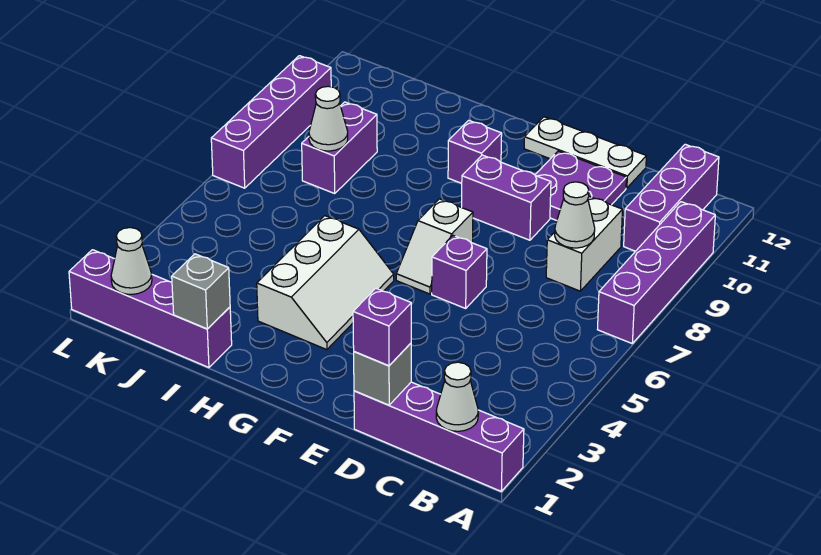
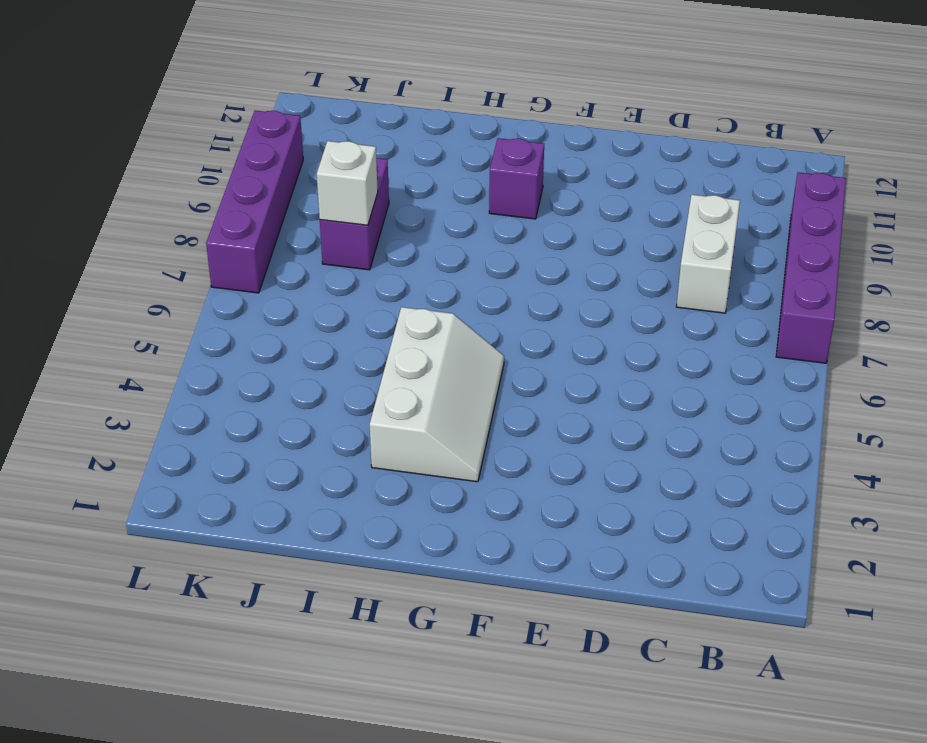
white 1x1 brick [317,141,378,225] -> white 1x1 cone [309,86,348,151]
none -> purple 1x4 brick [354,382,524,491]
none -> purple 1x3 brick [624,144,719,251]
none -> purple 2x2 plate [535,151,626,220]

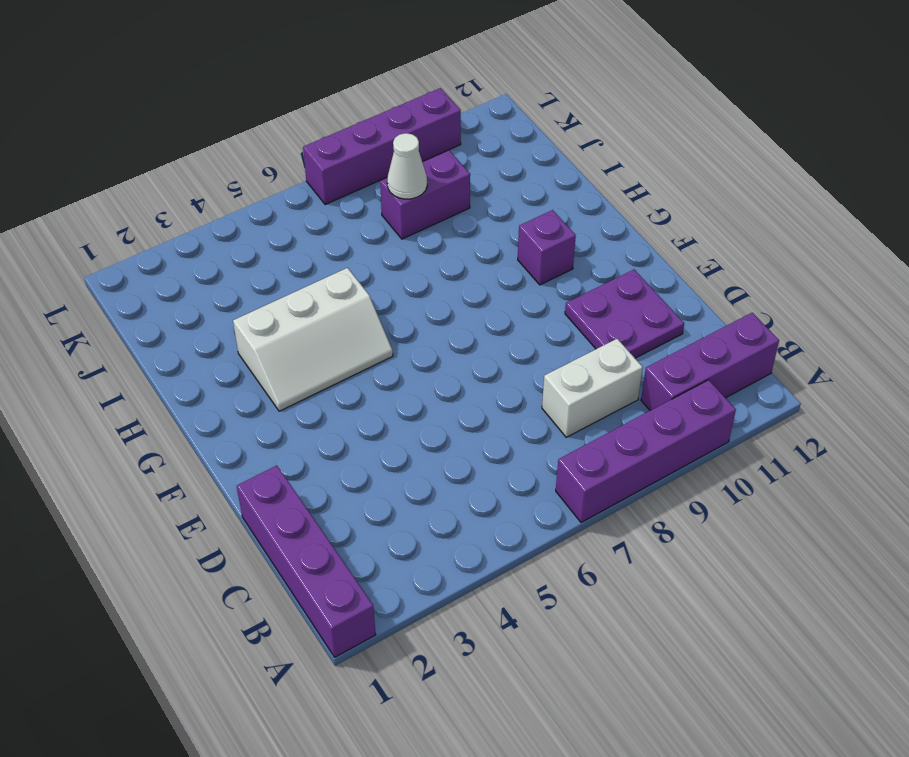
none -> white 1x3 plate [524,117,646,188]
none -> purple 1x1 brick [432,235,487,308]
none -> purple 1x2 brick [462,155,551,240]

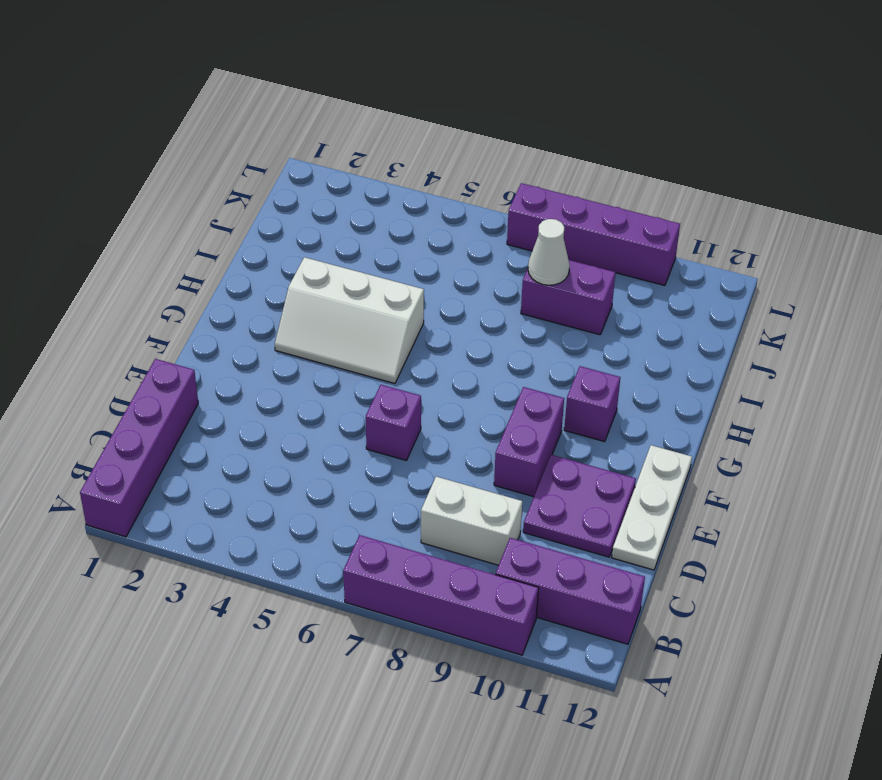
none -> white 1x2 slope [396,199,473,294]
none -> purple 1x4 brick [69,250,232,368]
none -> white 1x1 cone [436,362,478,431]

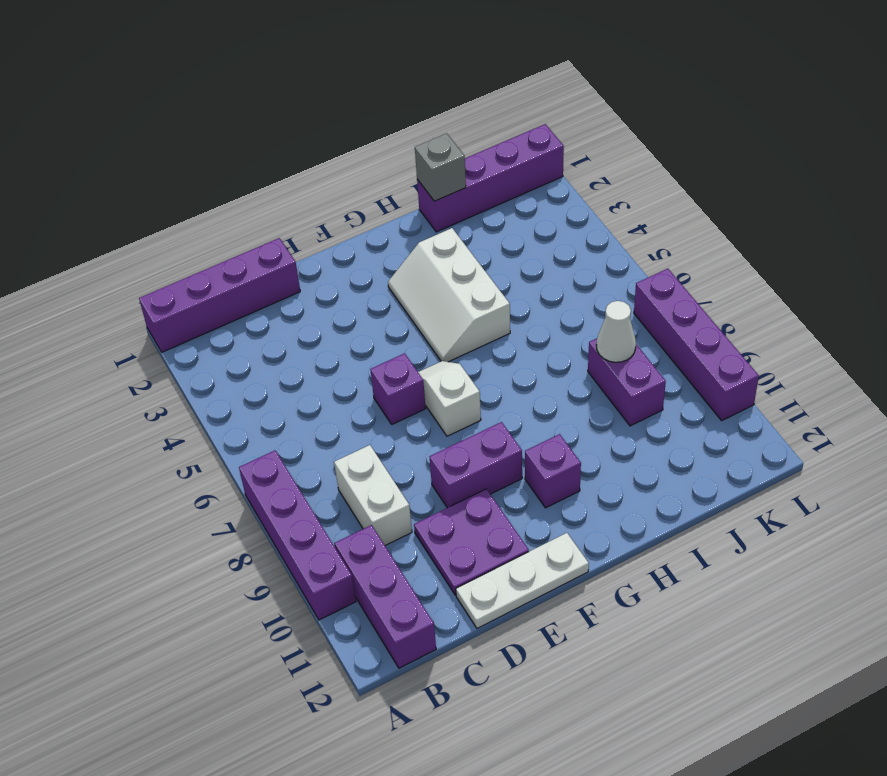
none -> white 1x1 cone [436,362,478,431]
none -> white 1x1 cone [555,182,595,248]
none -> grey 1x1 brick [354,343,411,405]

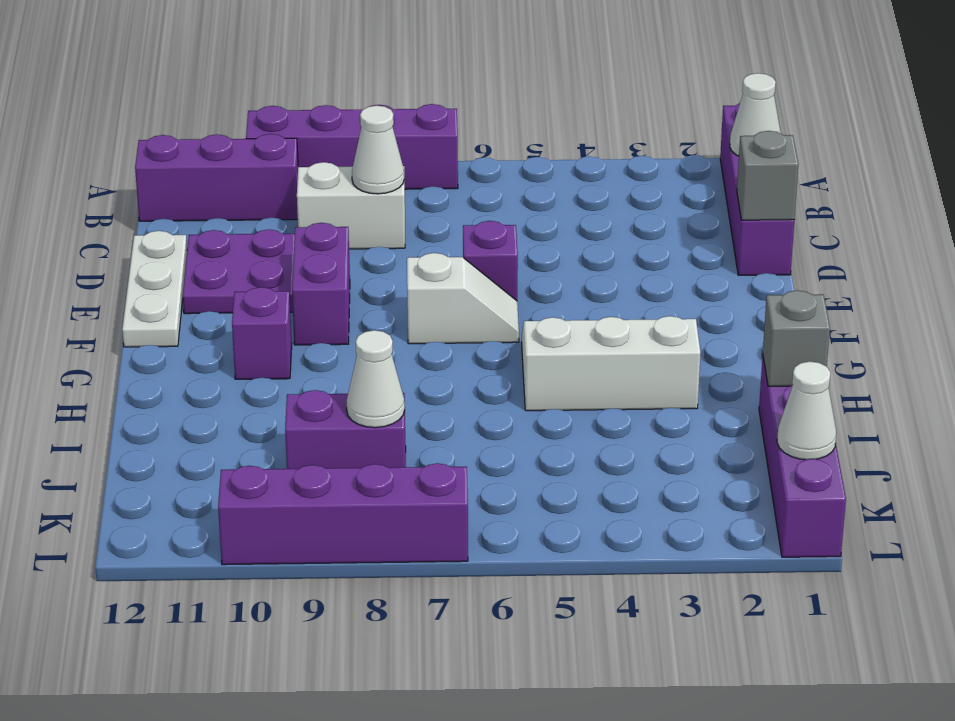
none -> purple 1x1 brick [353,288,411,366]

